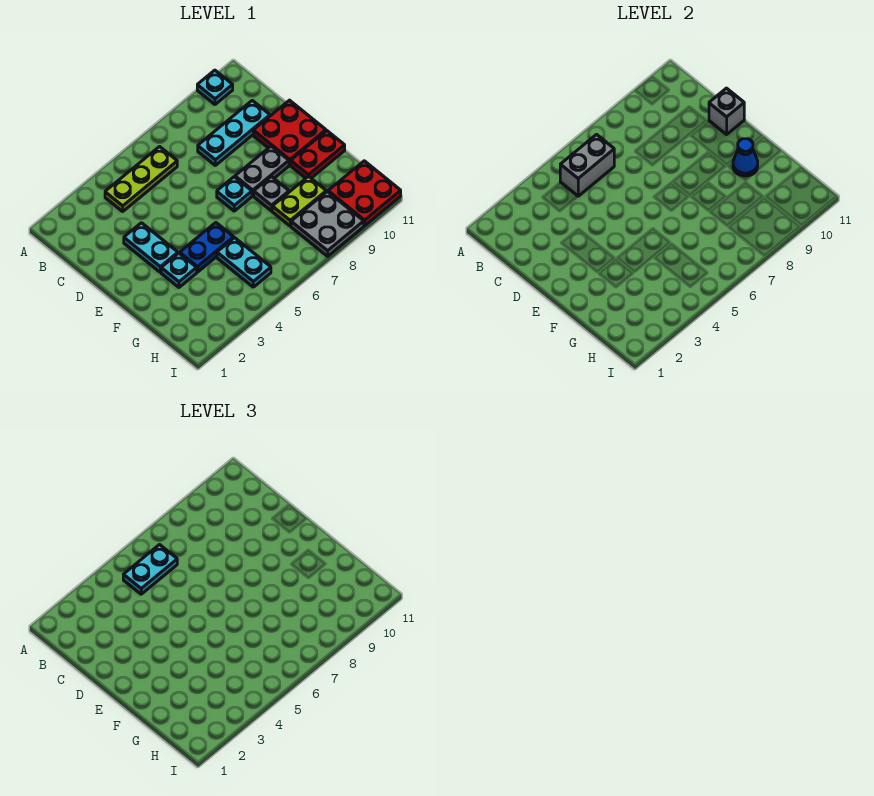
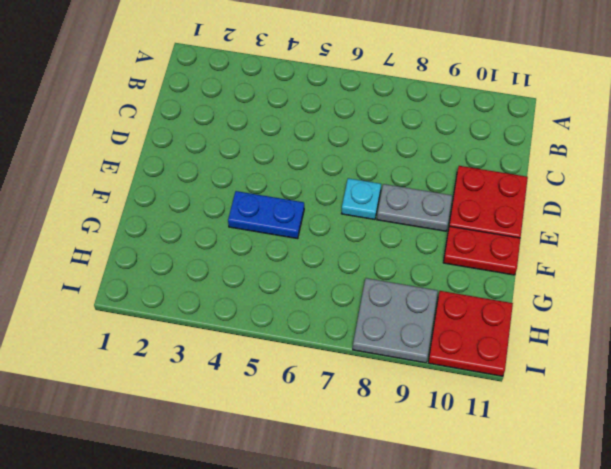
none -> cyan 1x1 plate [197,70,233,104]
none -> lime 1x3 plate [105,147,177,211]
none -> cyan 1x3 plate [198,100,270,165]

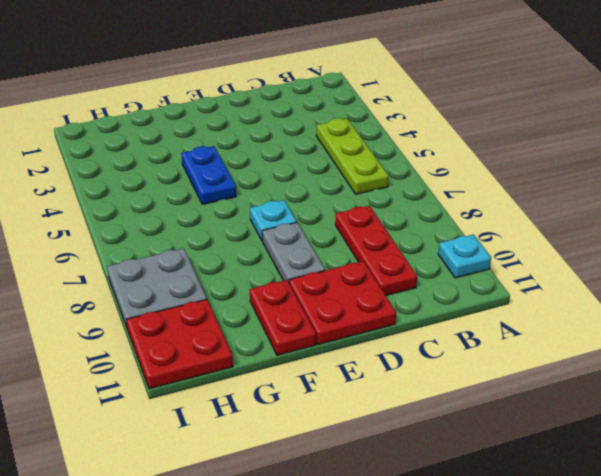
red 1x3 plate [335,206,417,295] -> cyan 1x3 plate [198,100,270,165]
none -> cyan 1x2 plate [124,223,178,272]
none -> cyan 1x1 plate [161,253,197,287]
none -> grey 1x1 plate [254,176,289,211]

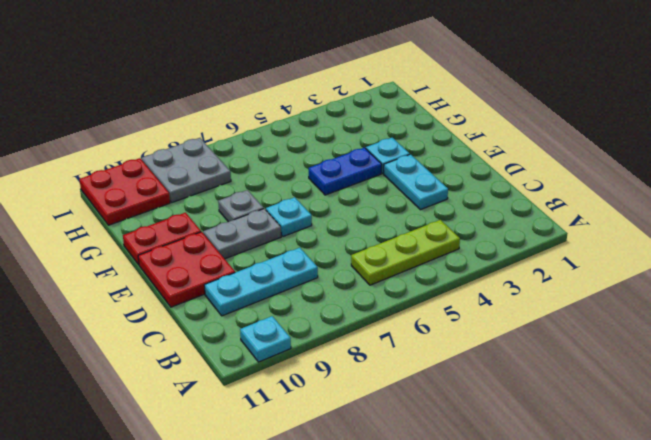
none -> cyan 1x2 plate [217,238,271,287]
none -> lime 1x2 plate [272,176,326,226]
none -> grey 1x2 brick [560,135,614,196]

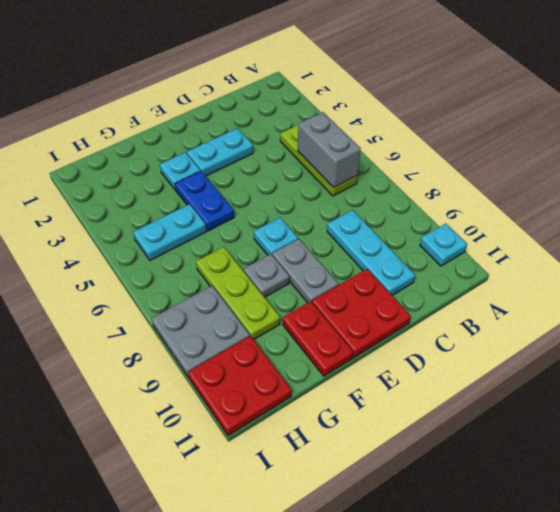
lime 1x3 plate [196,247,280,340] -> lime 1x2 plate [272,176,326,226]
none -> grey 1x1 brick [709,88,744,134]
none -> blue 1x1 cone [733,139,758,176]
none -> cyan 1x2 plate [123,545,177,594]

